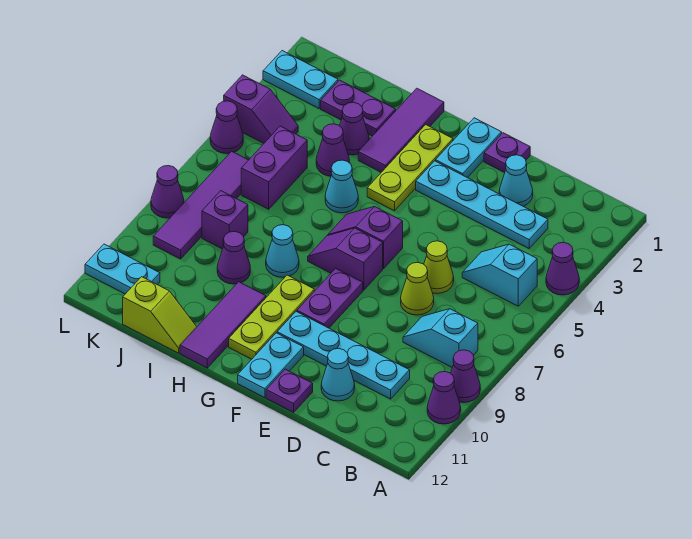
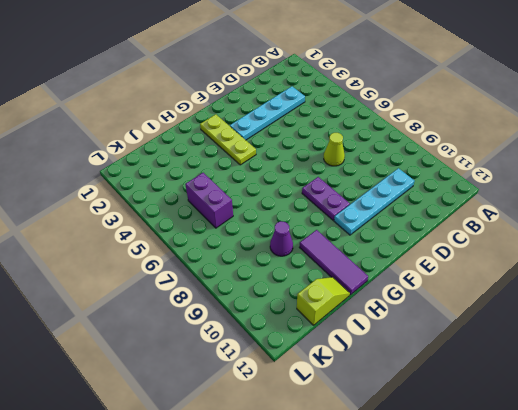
none -> purple 1x1 cone [546,242,579,295]
none -> purple 1x1 cone [451,350,480,403]
none -> purple 1x1 cone [427,371,461,424]
none -> cyan 1x2 slope [462,244,537,306]

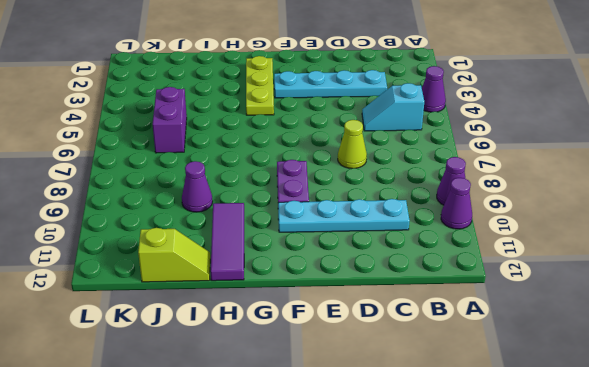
none -> cyan 1x2 slope [403,309,478,367]
none -> cyan 1x1 cone [499,155,533,206]
none -> lime 1x1 cone [424,241,454,294]
none -> cyan 1x1 cone [321,349,355,401]

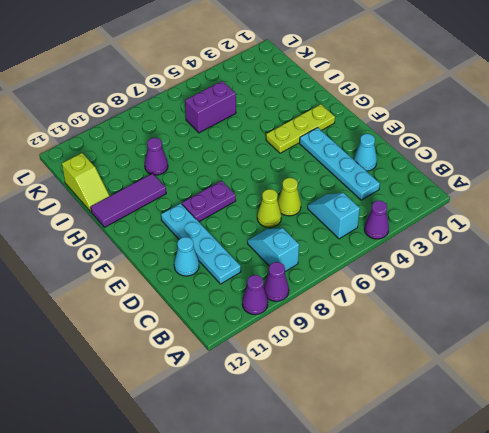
none -> purple 1x1 plate [484,133,530,173]
none -> purple 1x1 plate [266,369,313,412]
none -> cyan 1x2 plate [436,118,502,178]
none -> purple 1x2 slope [328,207,403,269]

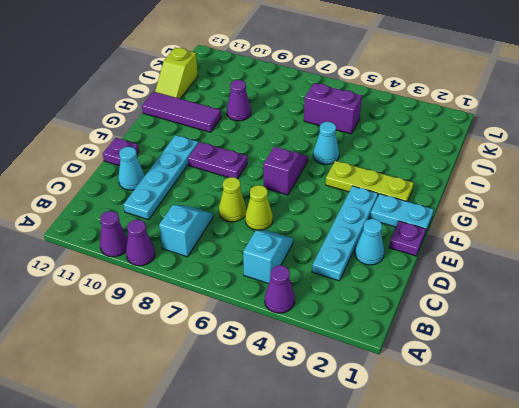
none -> purple 1x2 slope [308,228,383,290]
none -> cyan 1x2 plate [238,333,304,398]
none -> lime 1x3 plate [229,275,314,359]
none -> purple 1x3 tile [358,88,444,172]

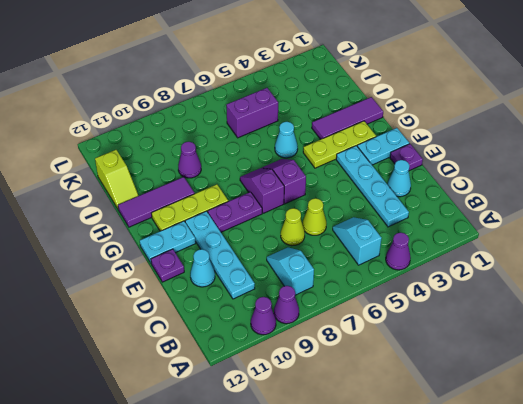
none -> cyan 1x1 cone [266,225,299,277]
none -> purple 1x2 plate [321,80,396,136]
none -> purple 1x1 cone [340,102,369,155]
none -> purple 1x1 cone [316,124,349,176]

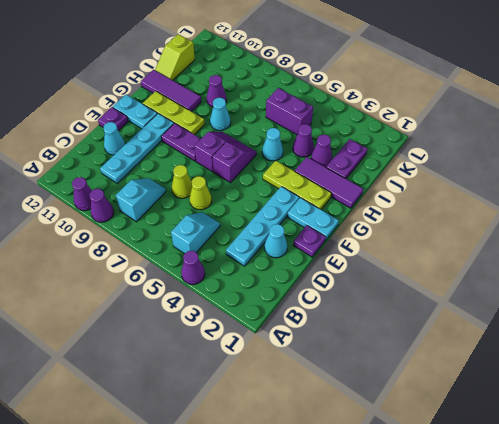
none -> purple 1x1 brick [202,191,248,249]
none -> cyan 1x2 plate [263,51,338,108]
none -> purple 1x2 slope [224,75,298,143]
none -> purple 1x4 tile [153,151,248,259]

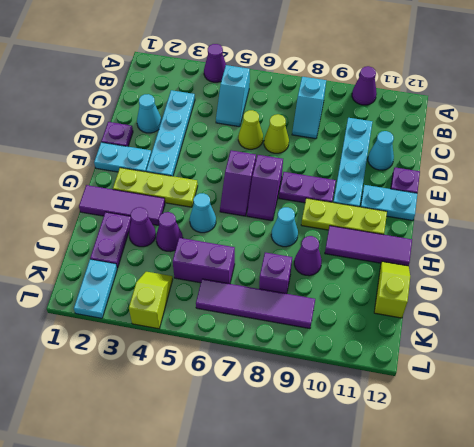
lime 1x2 slope [129,272,173,329] -> purple 1x2 slope [224,75,298,143]
none -> purple 1x1 cone [451,350,480,403]
none -> cyan 1x2 plate [85,244,160,294]
none -> purple 1x1 cone [210,101,243,154]
none -> purple 1x1 cone [151,166,184,218]

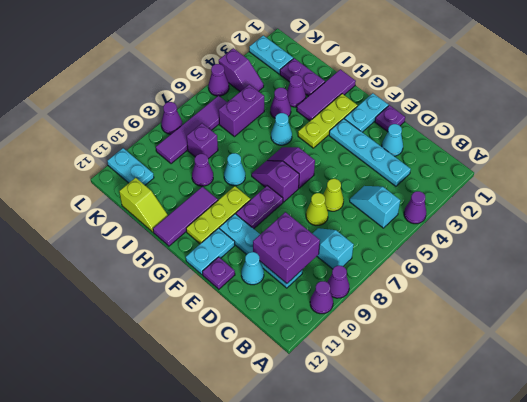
purple 2x2 brick [253,212,320,283] -> none

